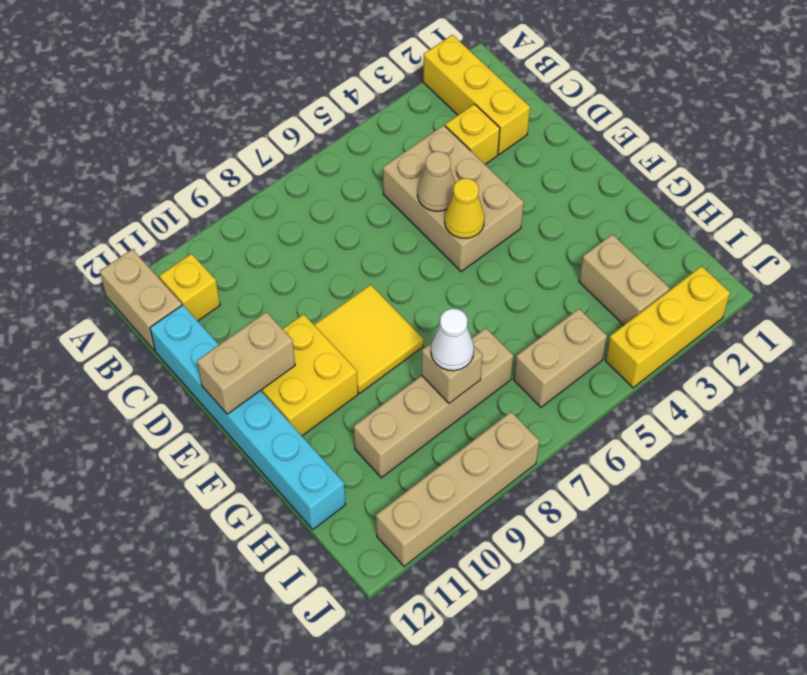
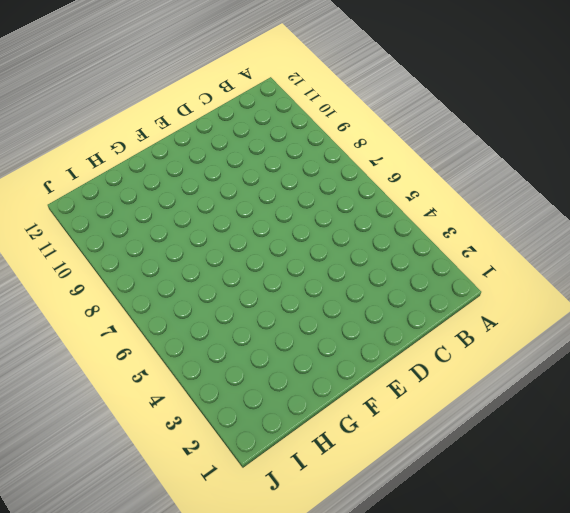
none -> yellow 1x3 brick [423,35,530,154]
none -> tan 1x2 brick [100,249,182,351]
none -> yellow 1x1 brick [159,254,220,321]

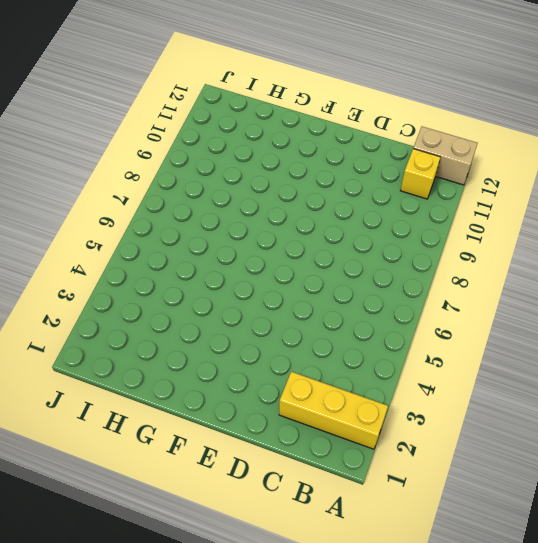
none -> yellow 1x1 brick [445,104,500,164]
none -> tan 2x3 brick [383,125,524,272]
none -> cyan 1x6 brick [150,305,346,529]

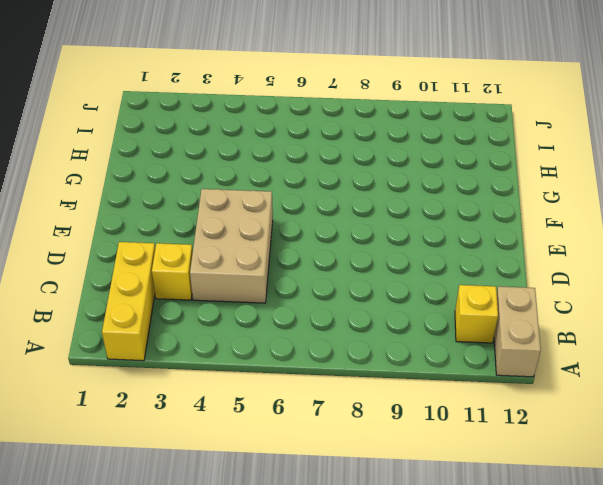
none -> cyan 1x6 brick [150,305,346,529]
none -> yellow 2x2 tile [314,285,423,393]
none -> yellow 2x2 brick [261,314,358,436]

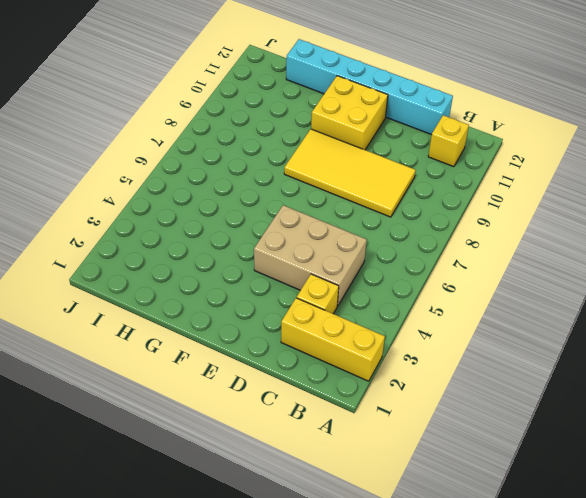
yellow 2x4 tile [284,129,416,217] -> yellow 2x2 tile [314,285,423,393]
none -> tan 1x2 brick [100,249,182,351]
none -> tan 1x2 brick [579,234,669,325]
none -> tan 1x4 brick [354,328,513,478]

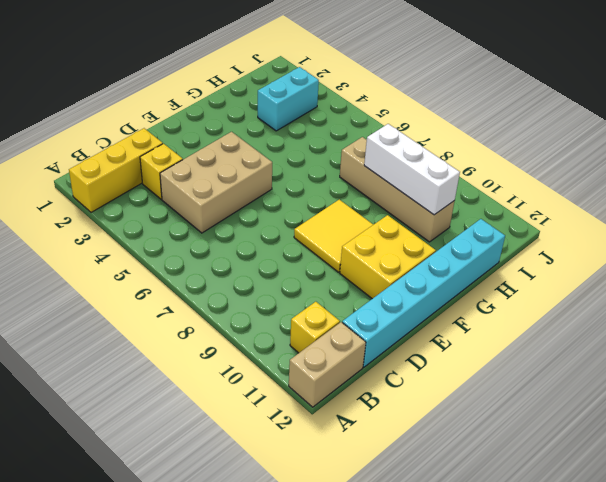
cyan 1x2 brick [258,67,319,131] -> tan 1x2 brick [579,234,669,325]
white 1x3 brick [364,124,460,215] -> tan 1x1 brick [422,343,482,403]
none -> tan 1x2 brick [514,309,607,407]
none -> yellow 1x3 brick [605,266,730,388]
none -> tan 1x4 brick [376,412,539,566]

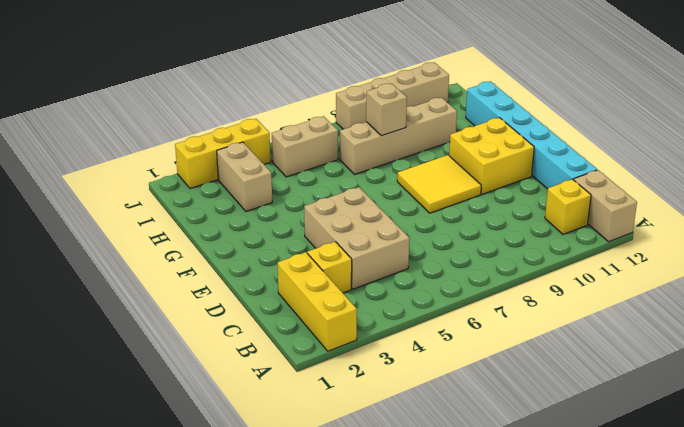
none -> tan 1x1 cone [417,151,455,211]
none -> yellow 1x1 cone [445,178,485,238]
none -> tan 1x2 brick [197,312,295,414]

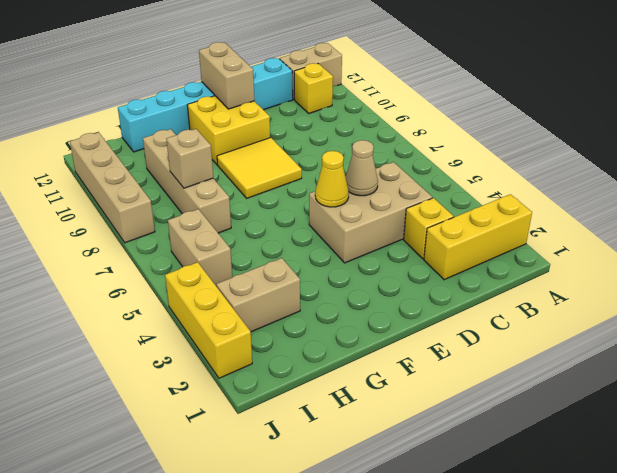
none -> white 1x1 cone [431,309,474,371]

